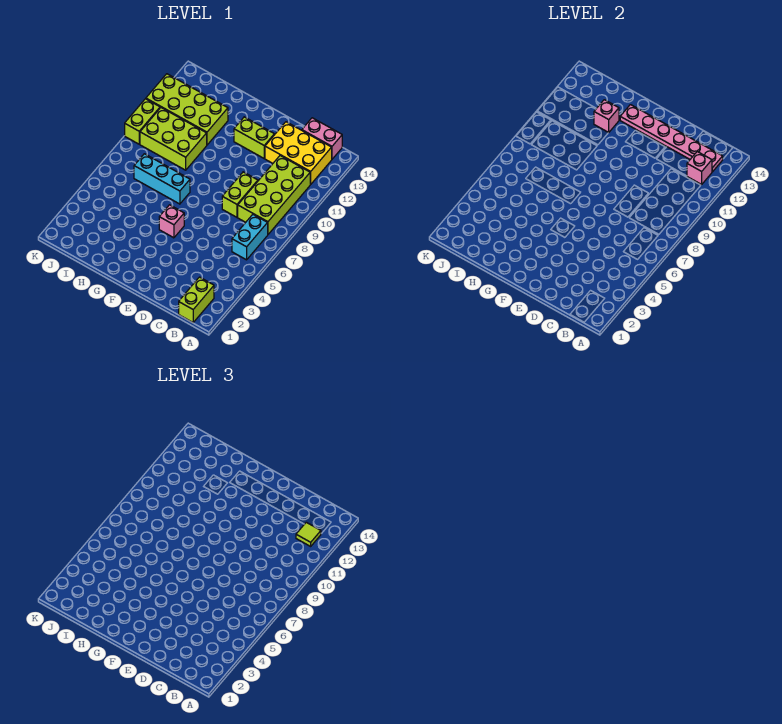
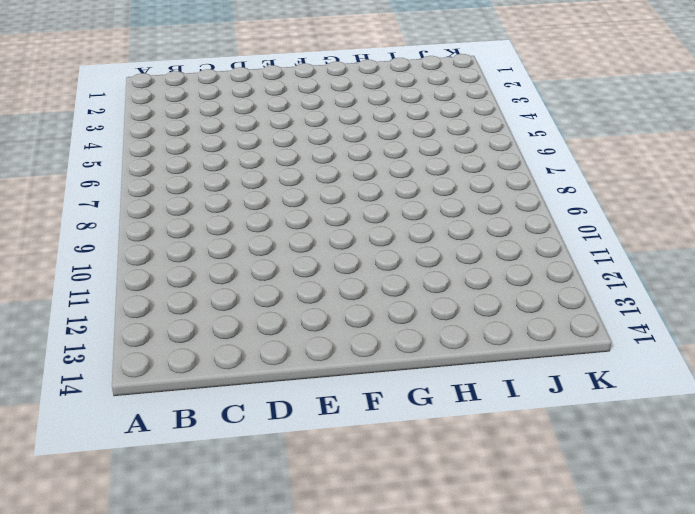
none -> lime 1x2 brick [179,277,214,323]
none -> cyan 1x2 brick [232,215,268,260]
none -> lime 2x4 brick [238,156,311,234]

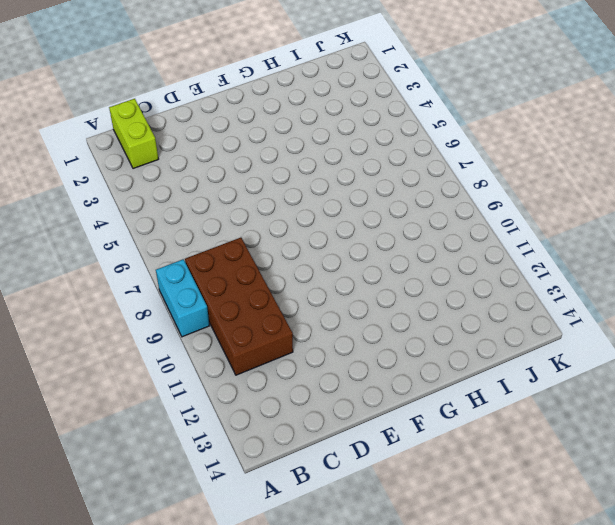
cyan 1x2 brick [156,259,209,337] -> cyan 1x2 brick moved to [232,215,268,260]
brown 2x4 brick [185,238,293,375] -> lime 2x4 brick [238,156,311,234]
none -> yellow 2x3 brick [265,122,332,184]
none -> pink 1x2 brick [302,118,342,159]
none -> lime 1x2 brick [222,172,258,217]

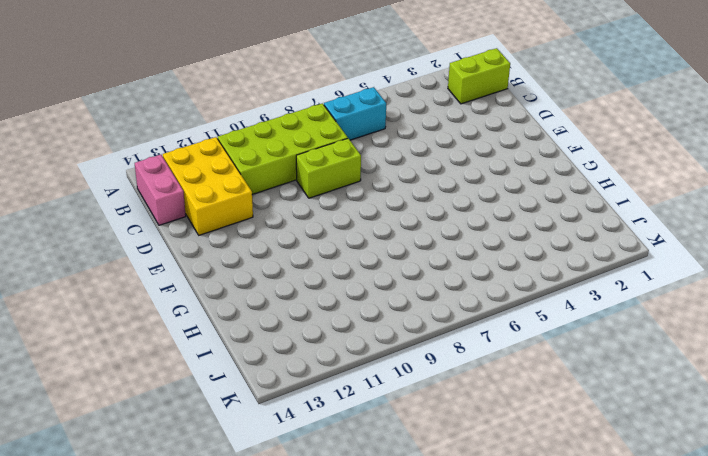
none -> lime 1x2 brick [234,117,274,158]
none -> pink 1x1 brick [159,205,184,238]
none -> cyan 1x3 brick [134,154,190,204]

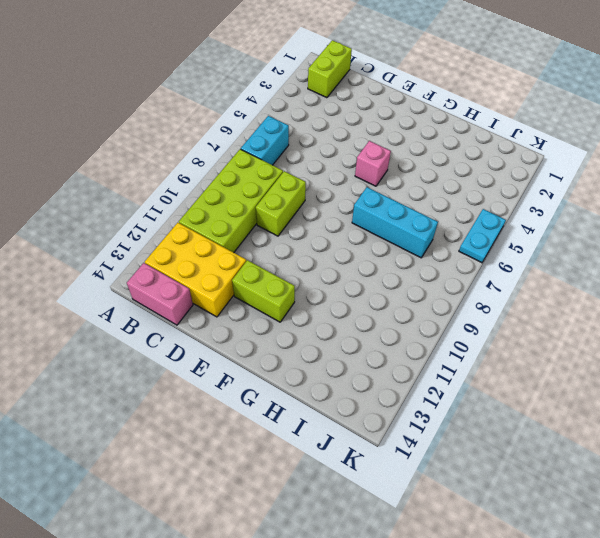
cyan 1x2 plate [459,209,506,263] -> none
none -> lime 2x3 brick [140,108,207,170]
none -> lime 2x4 brick [146,74,228,145]
none -> lime 1x2 brick [125,99,160,144]

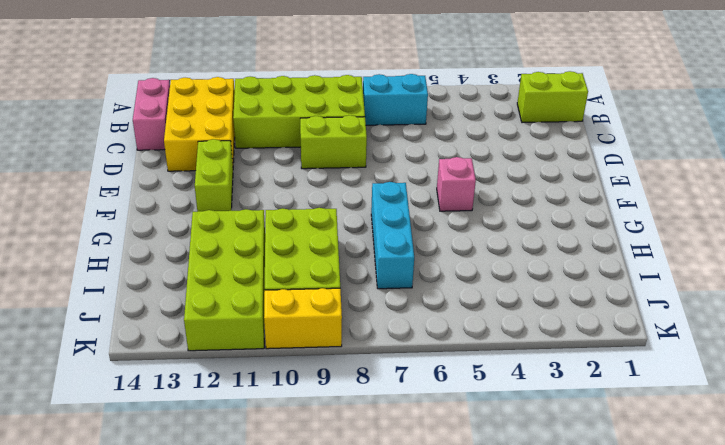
yellow 1x2 brick [264,288,342,349] -> lime 1x2 brick [125,99,160,144]
none -> pink 1x1 brick [687,152,712,184]
none -> pink 1x6 plate [620,105,723,172]
none -> pink 1x1 brick [594,100,619,133]

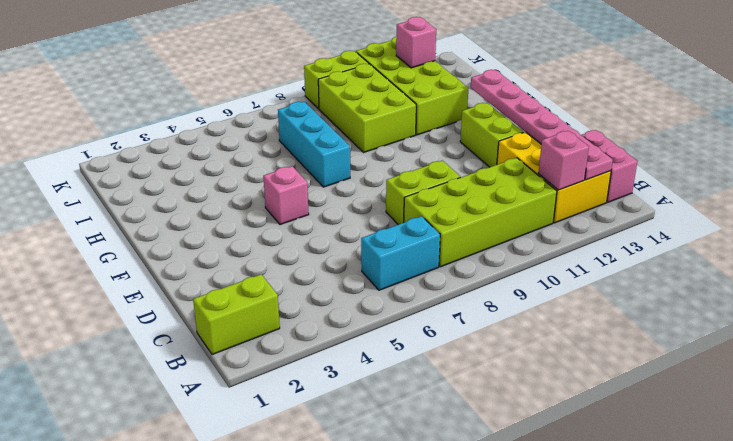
pink 1x1 brick [396,17,436,68] -> pink 1x1 brick moved to [594,100,619,133]
none -> lime 1x1 tile [296,522,321,546]

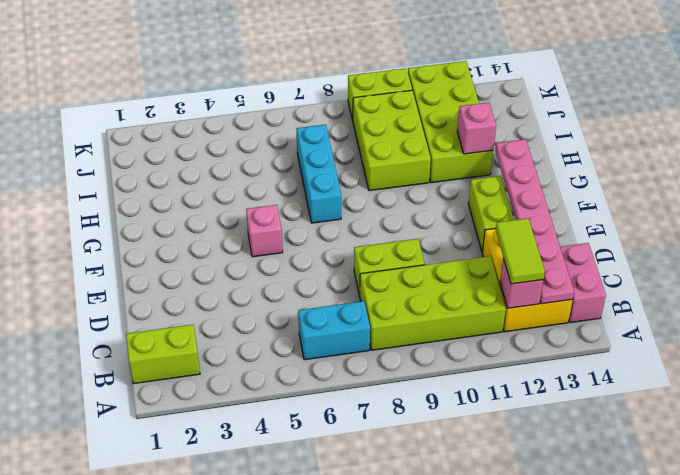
lime 1x2 tile [496,218,545,284] -> lime 1x1 tile [296,522,321,546]

